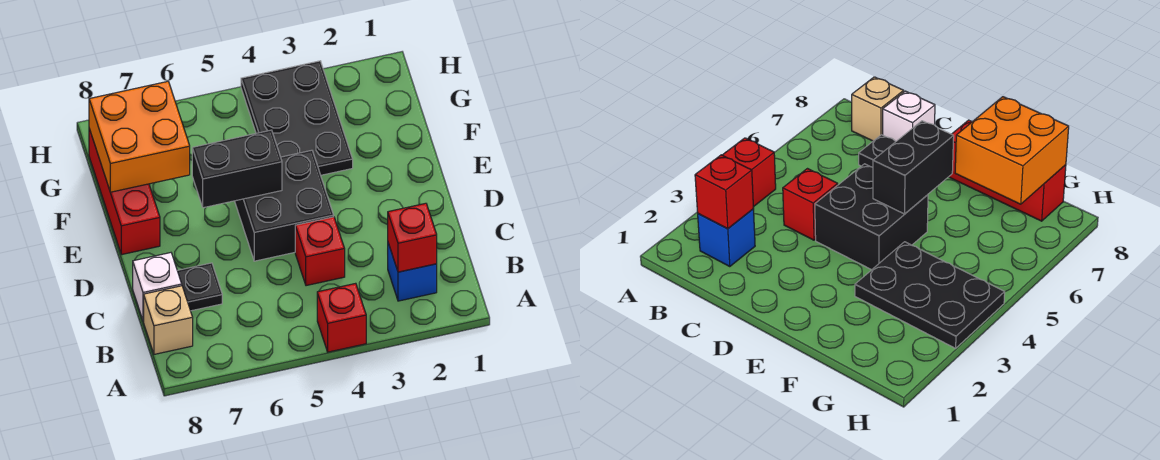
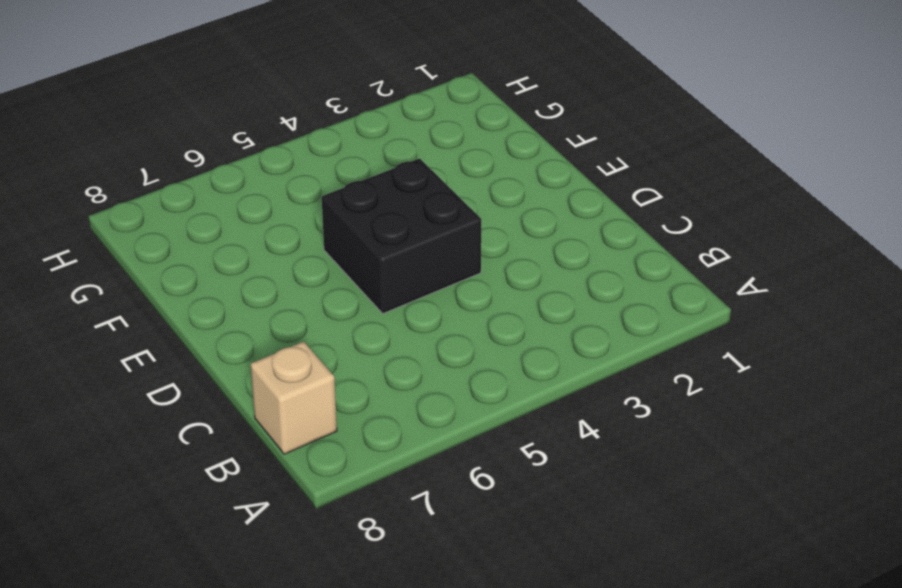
none -> red 1x1 brick [317,283,366,352]
none -> blue 1x1 brick [388,243,437,301]
none -> red 1x1 brick [295,217,345,286]

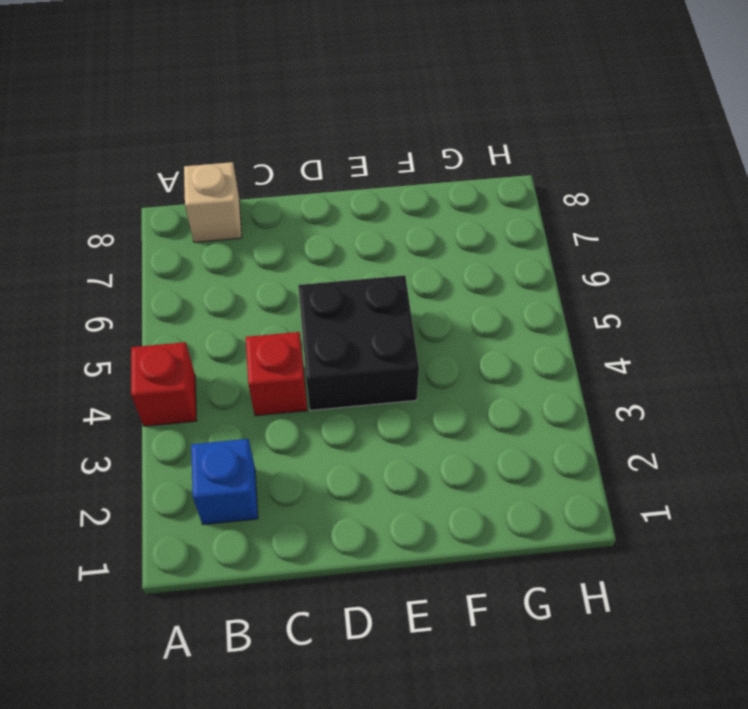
none -> black 1x1 plate [177,263,222,311]
none -> white 1x1 brick [133,253,182,321]
none -> red 1x3 brick [89,129,160,255]

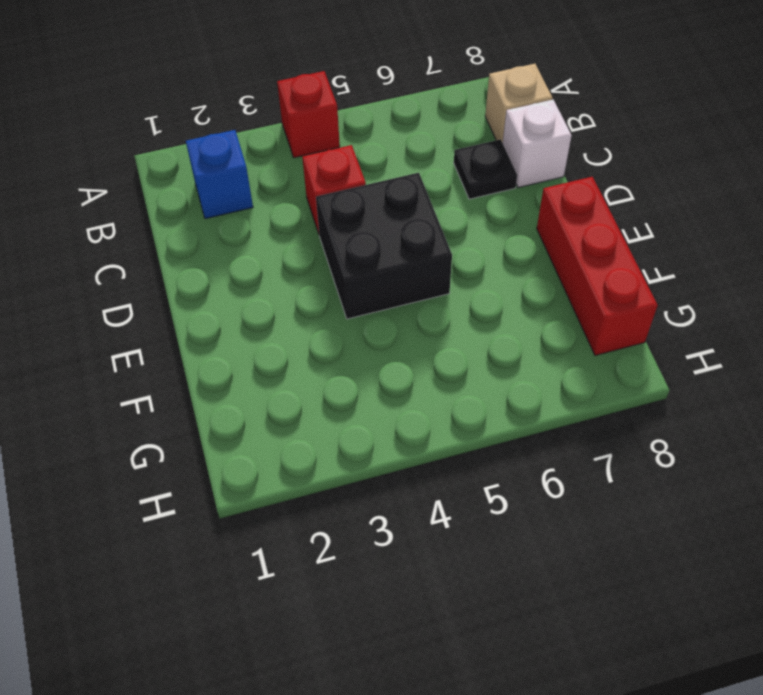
none -> black 2x3 plate [241,61,353,175]
none -> red 1x1 brick [388,203,437,272]
none -> black 1x2 brick [192,130,282,208]

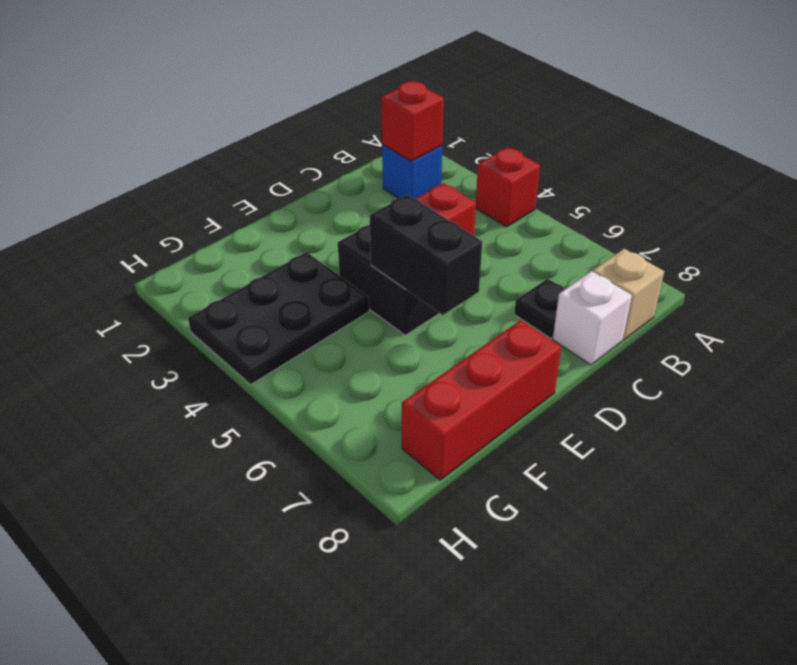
none -> orange 2x2 brick [89,81,190,192]

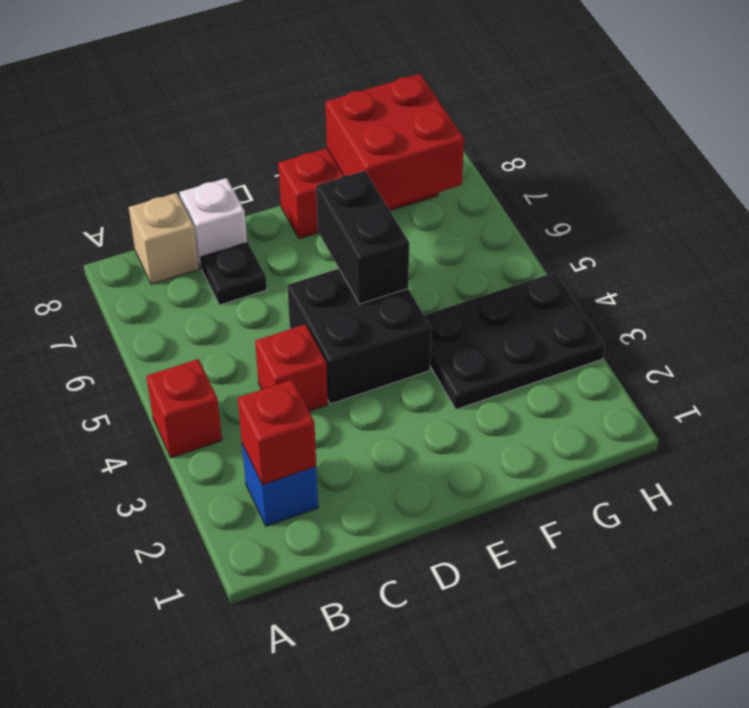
red 2x2 brick [325,74,464,208] -> orange 2x2 brick [89,81,190,192]

